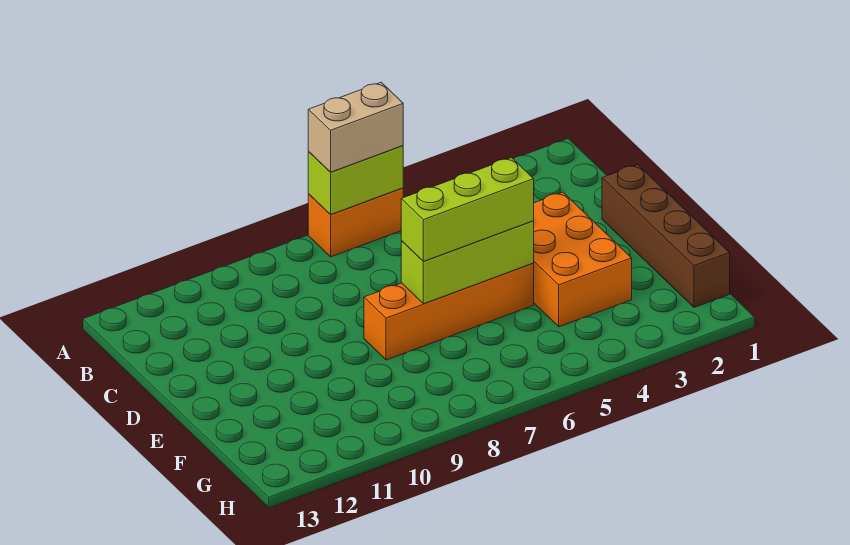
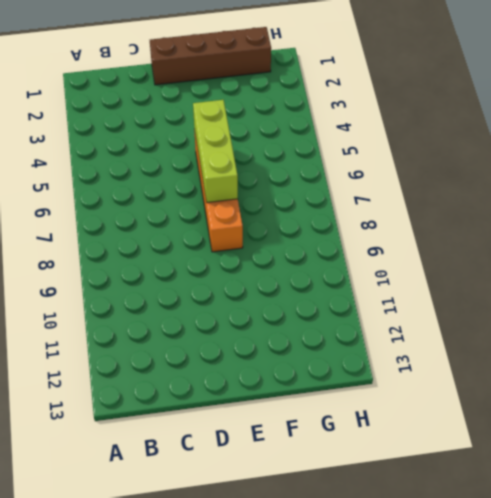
none -> orange 1x2 brick [308,188,403,257]
none -> orange 2x3 brick [533,192,632,327]

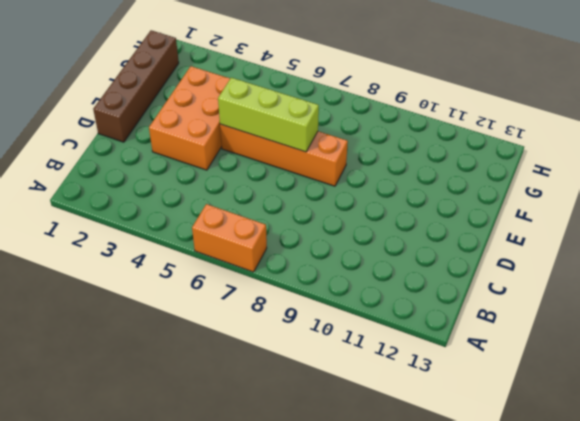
none -> lime 1x2 brick [308,146,403,215]
none -> tan 1x2 brick [308,82,403,172]

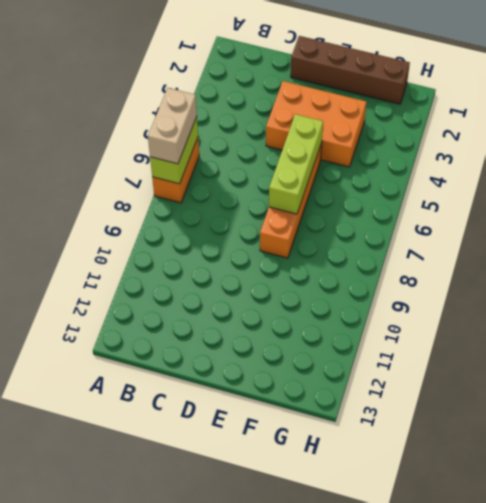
none -> lime 1x3 brick [401,158,534,261]

